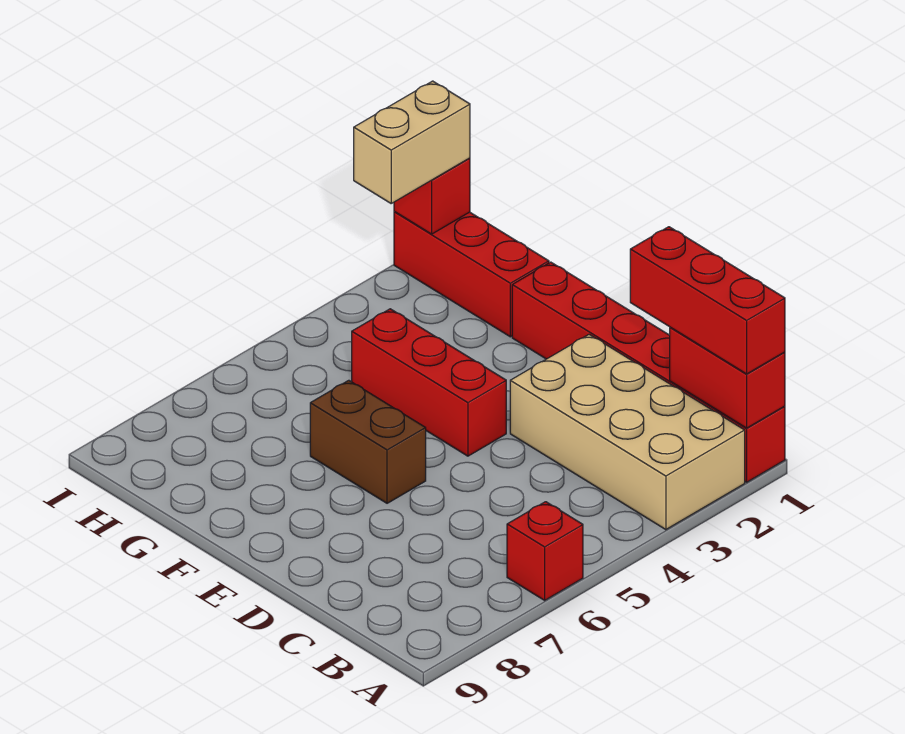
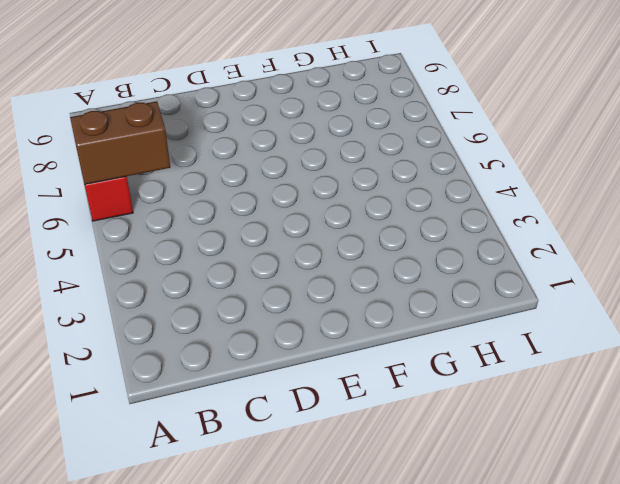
brown 1x2 brick [70,101,170,184] -> brown 1x2 brick moved to [310,380,426,503]
none -> red 1x6 brick [512,262,785,482]
none -> tan 2x4 brick [510,334,745,530]

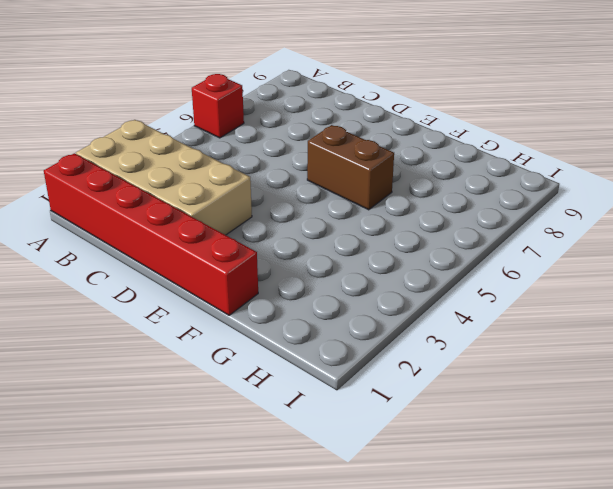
none -> red 1x3 brick [352,309,506,456]
none -> red 1x3 brick [394,212,549,337]

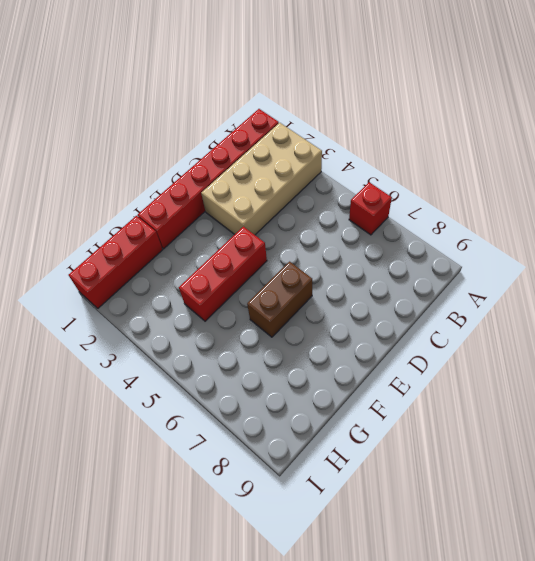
none -> red 1x2 brick [670,327,785,428]
none -> red 1x1 brick [394,158,470,234]

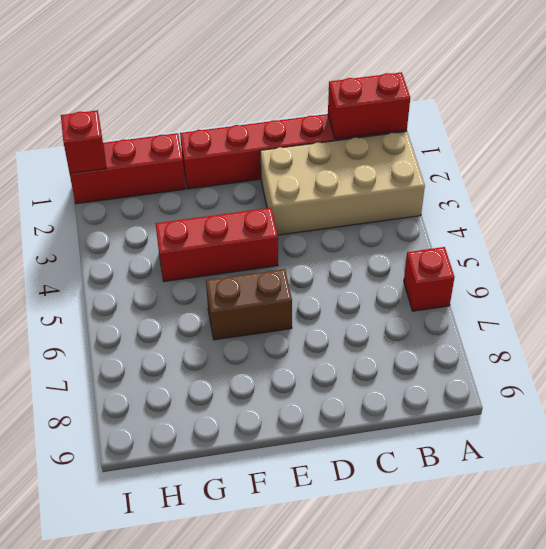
none -> red 1x3 brick [630,227,785,374]
none -> tan 1x2 brick [354,81,470,203]

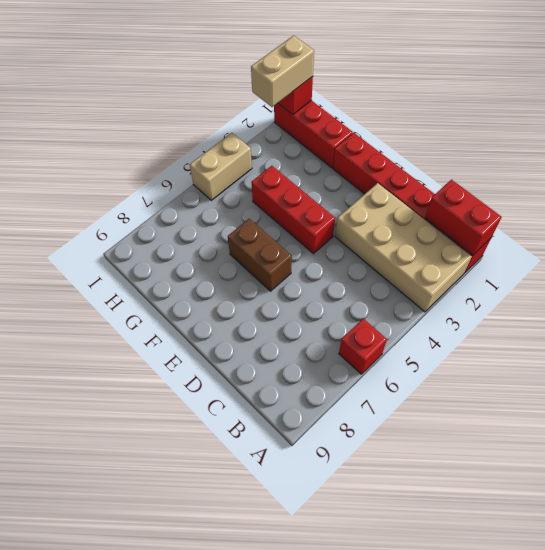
tan 1x2 brick [190,133,252,200] -> none
none -> red 1x3 brick [630,227,785,374]

